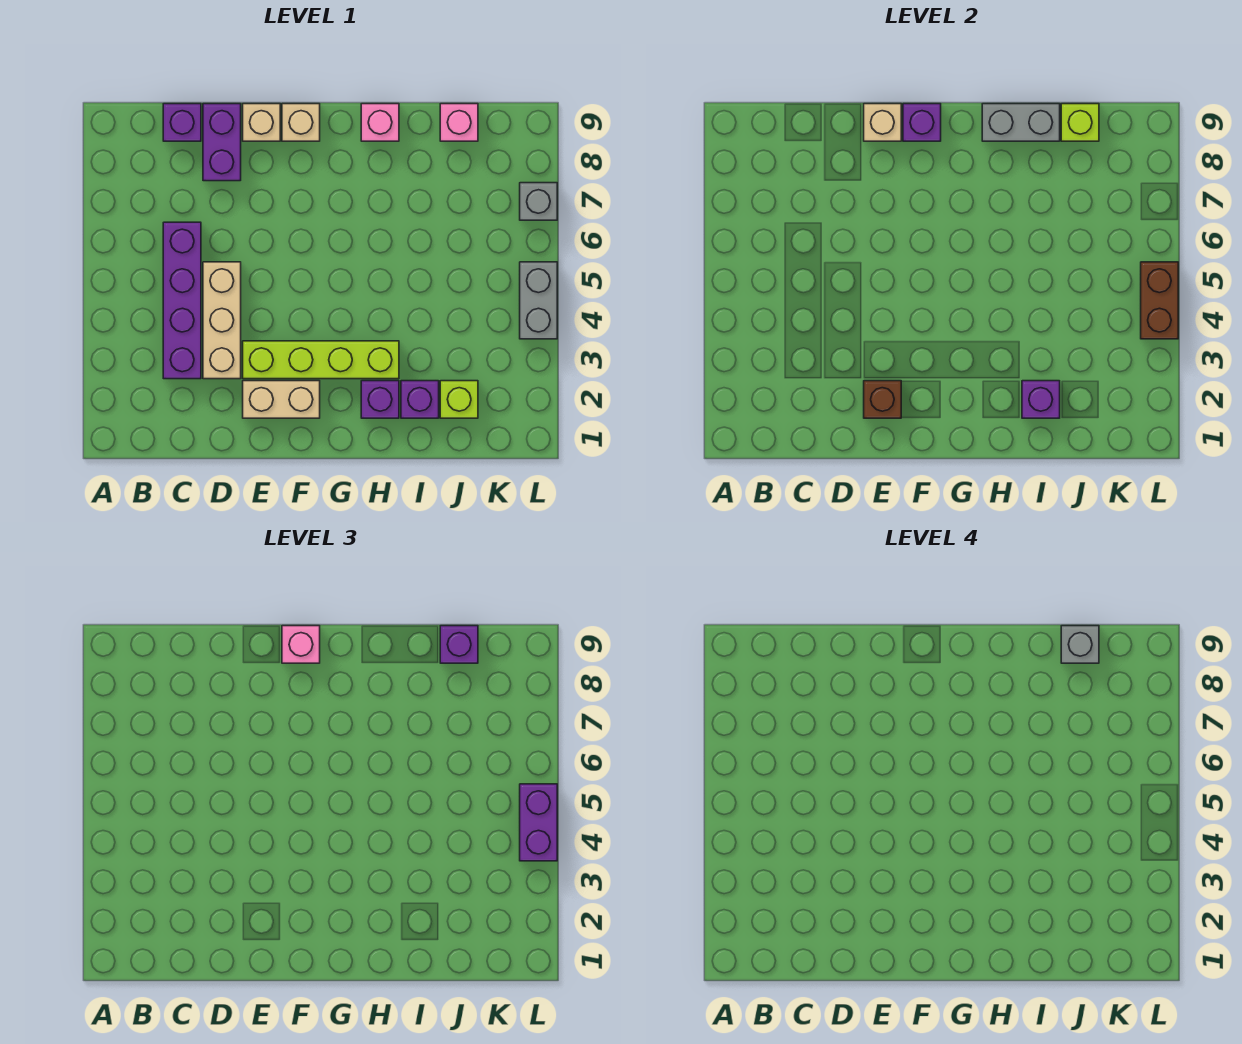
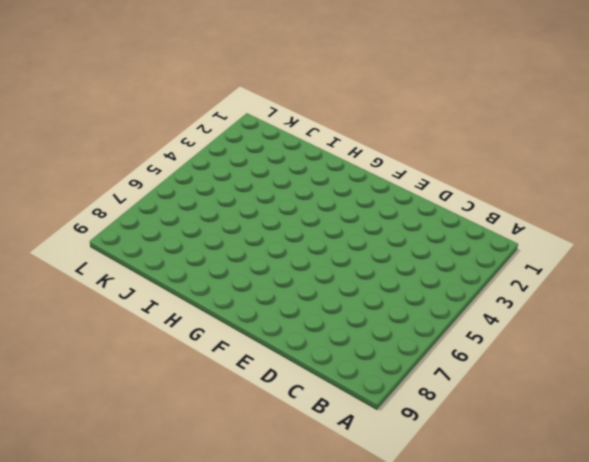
none -> purple 1x4 brick [163,222,201,379]
none -> purple 1x1 brick [163,104,201,141]
none -> tan 1x3 brick [203,262,241,379]

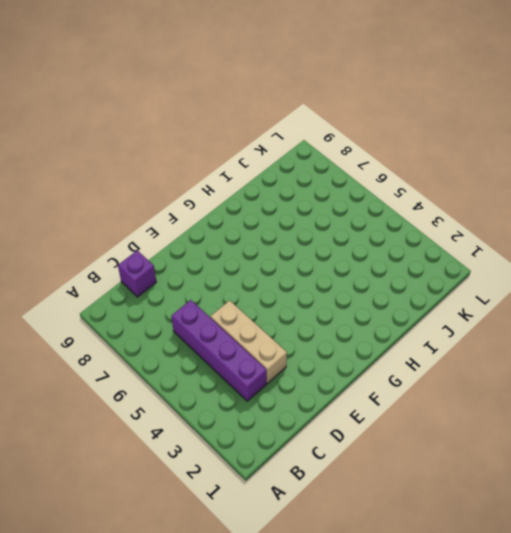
none -> purple 1x2 brick [203,104,241,181]
none -> tan 1x2 brick [243,381,320,418]
none -> lime 1x4 brick [243,341,399,379]

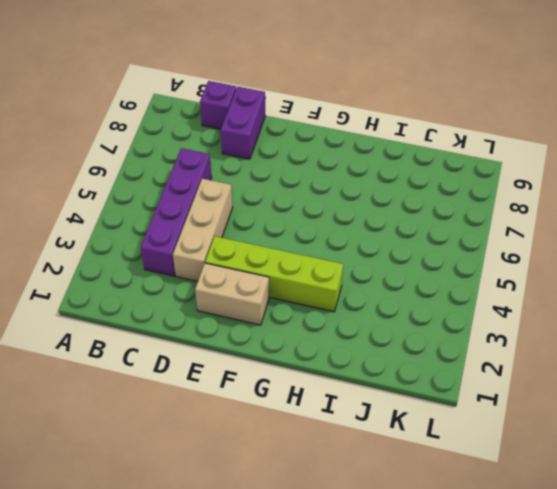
none -> tan 1x1 brick [243,104,280,141]
none -> tan 1x1 brick [282,104,320,141]
none -> purple 1x1 brick [361,381,399,418]

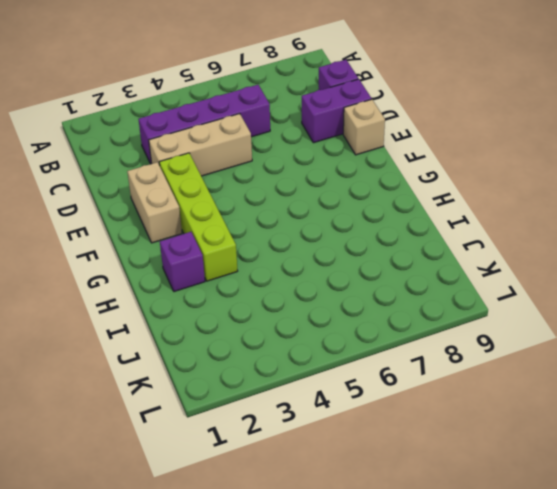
none -> tan 1x1 brick [282,104,320,141]
none -> pink 1x1 brick [361,104,399,141]
none -> purple 1x1 brick [401,381,439,418]

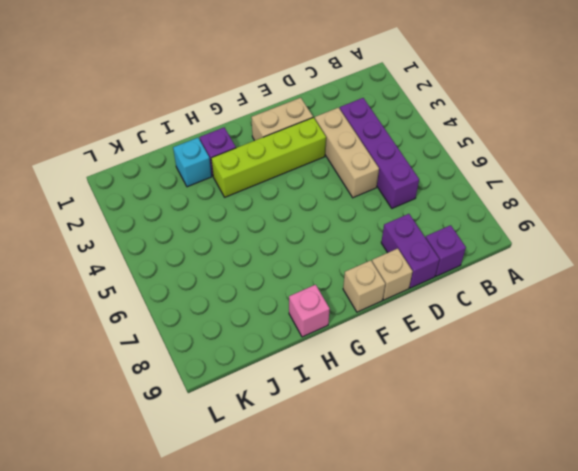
cyan 1x1 brick [173,138,212,187] -> purple 1x1 brick [401,381,439,418]
none -> lime 1x1 brick [440,381,478,418]
none -> pink 1x1 brick [440,104,478,141]
none -> grey 1x2 brick [520,262,557,339]

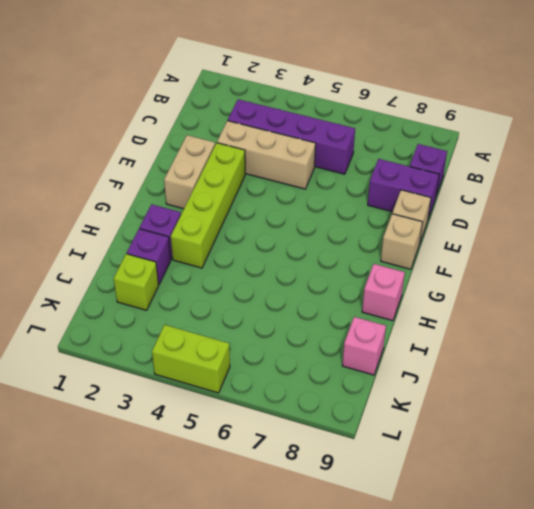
lime 1x2 brick [152,325,230,393] -> grey 1x2 brick [520,262,557,339]
none -> grey 1x1 brick [520,183,557,220]
none -> brown 1x1 brick [864,381,901,418]
none -> tan 1x1 brick [864,104,901,141]

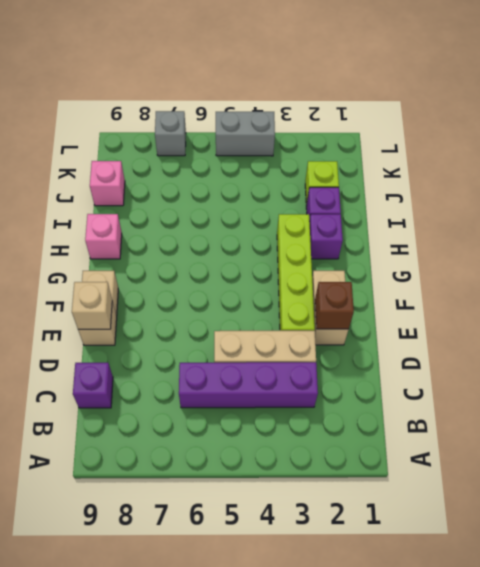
none -> purple 1x2 brick [203,104,241,181]
none -> purple 1x1 brick [903,104,941,141]
none -> grey 1x2 brick [982,104,1060,141]

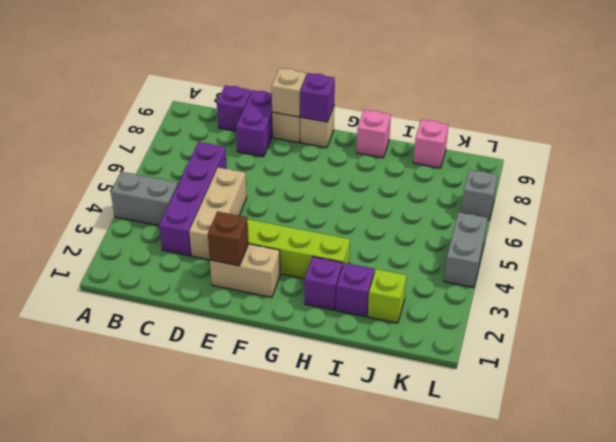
grey 1x2 brick [111,172,178,226] -> grey 1x2 brick moved to [982,104,1060,141]
none -> purple 1x1 brick [1022,381,1060,418]
none -> lime 1x1 brick [1061,104,1099,141]
none -> brown 1x2 brick [1141,262,1178,339]

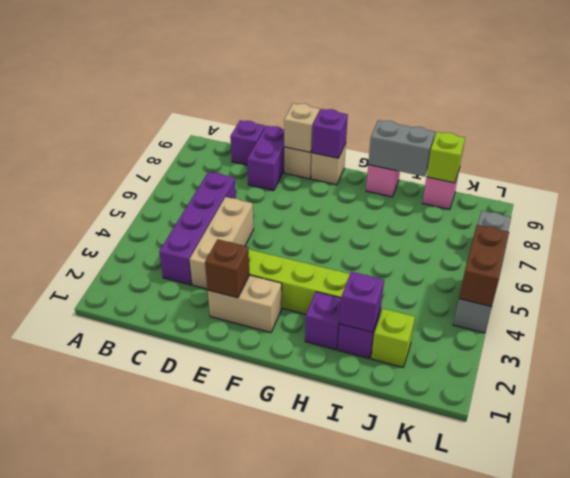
none -> pink 1x1 brick [282,626,320,663]
none -> purple 1x1 brick [440,626,478,663]
none -> purple 1x2 brick [520,784,557,861]

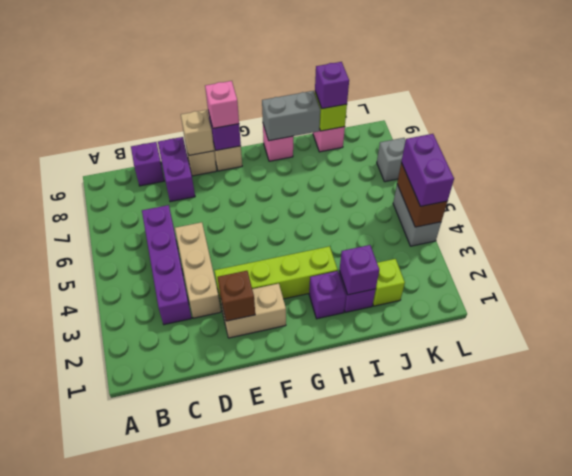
none -> grey 1x1 brick [1061,626,1099,663]

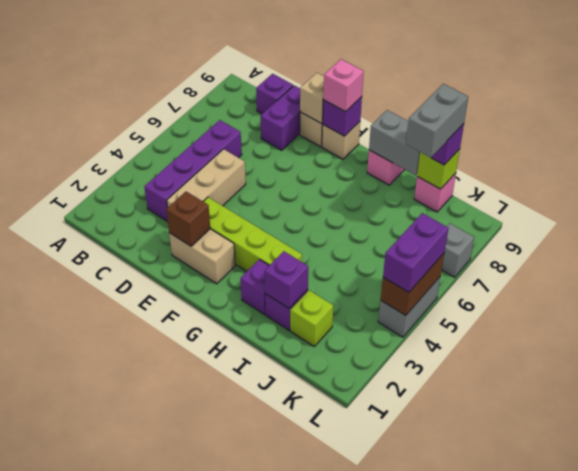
grey 1x2 brick [406,84,468,158] -> grey 1x1 brick [1061,626,1099,663]

